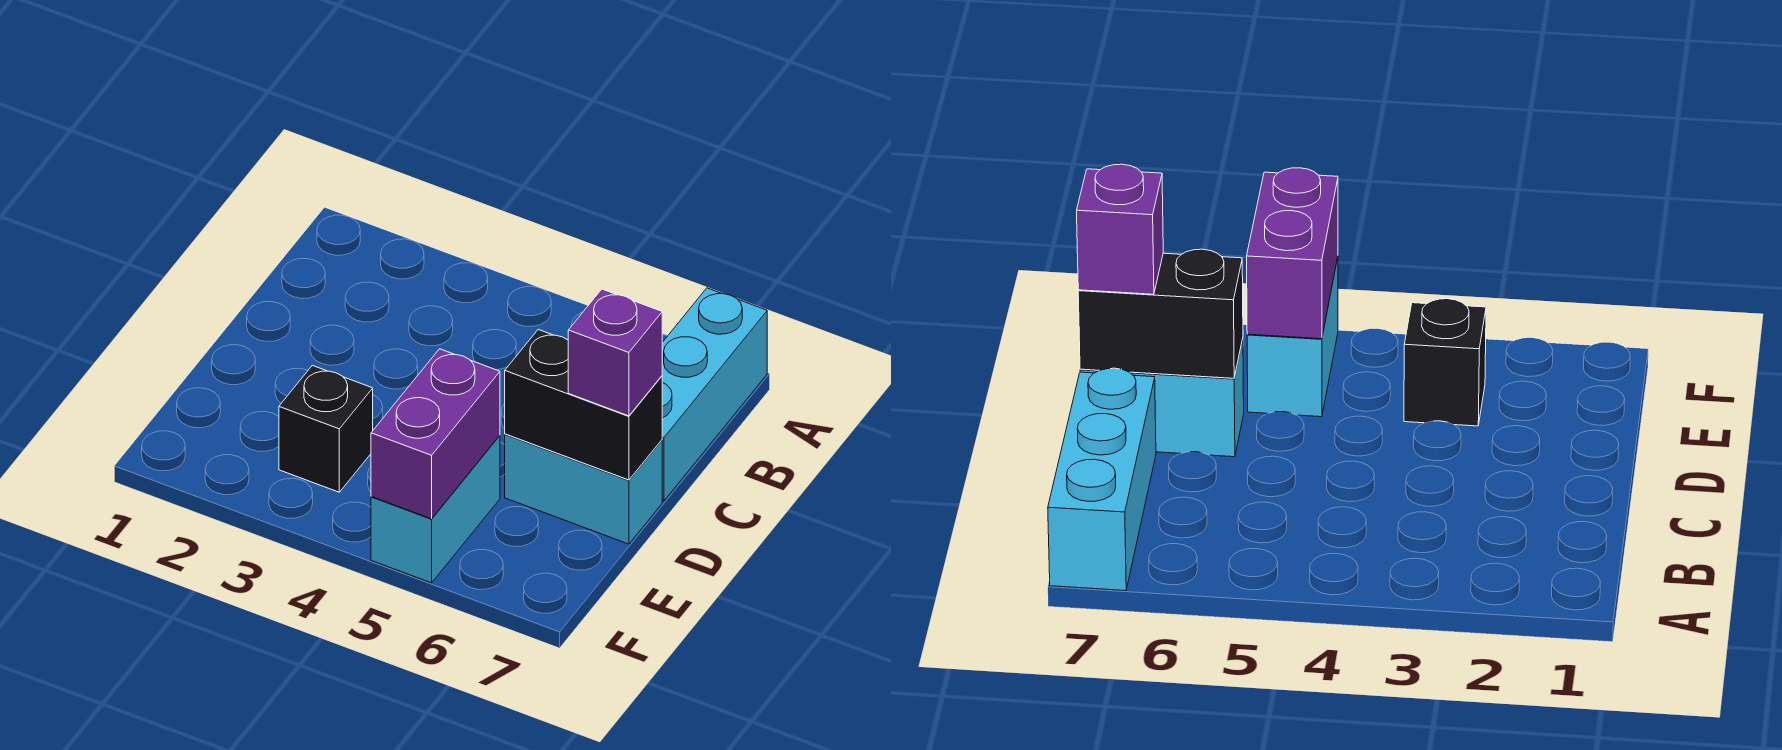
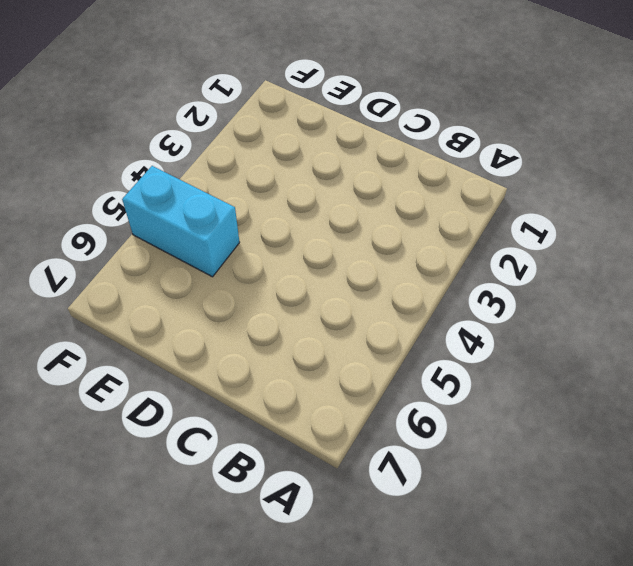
none -> cyan 1x3 brick [662,288,767,501]
none -> cyan 1x2 brick [505,434,662,544]

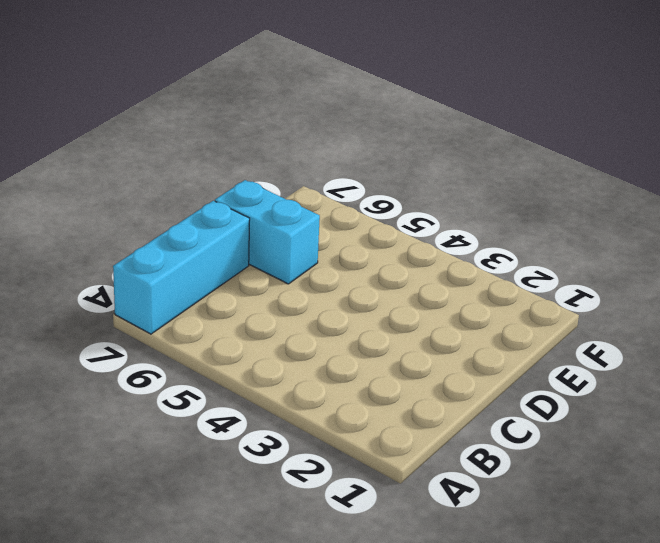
none -> black 1x1 brick [279,365,373,492]
none -> cyan 1x2 brick [371,435,500,583]

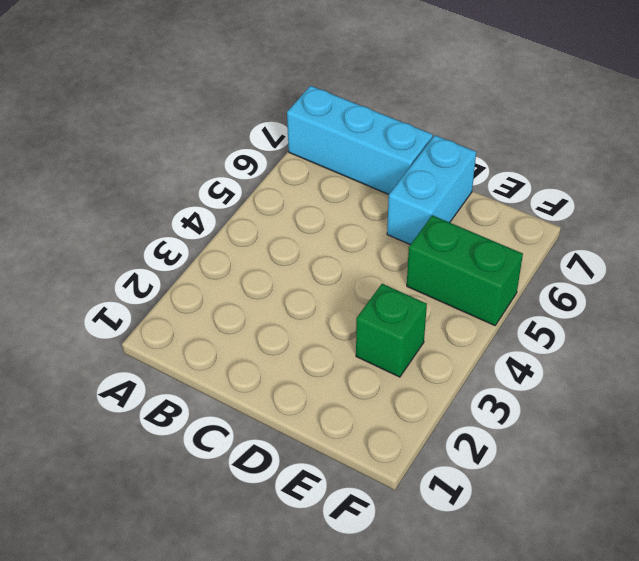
green 1x1 brick [356,284,427,377] -> black 1x1 brick [279,365,373,492]
green 1x2 brick [407,215,523,326] -> cyan 1x2 brick [371,435,500,583]
none -> black 1x2 brick [505,329,662,480]
none -> purple 1x2 brick [371,349,500,519]

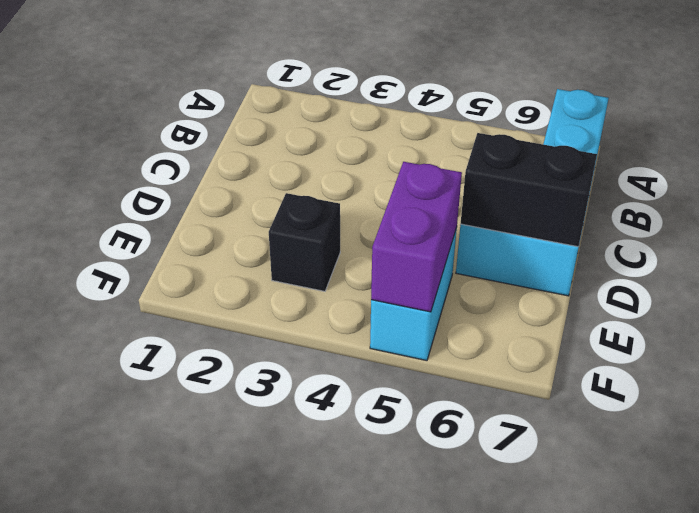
none -> purple 1x1 brick [568,289,662,416]

